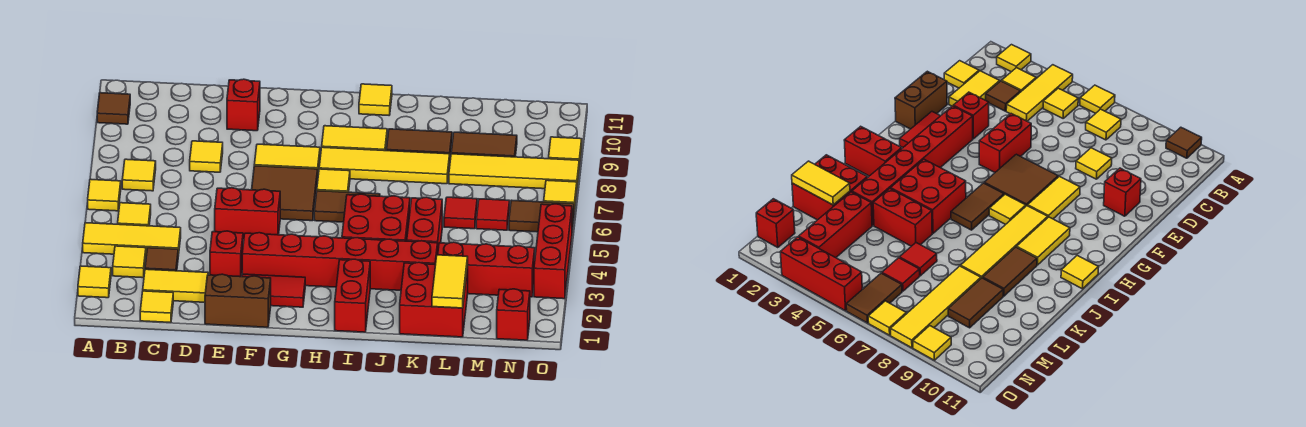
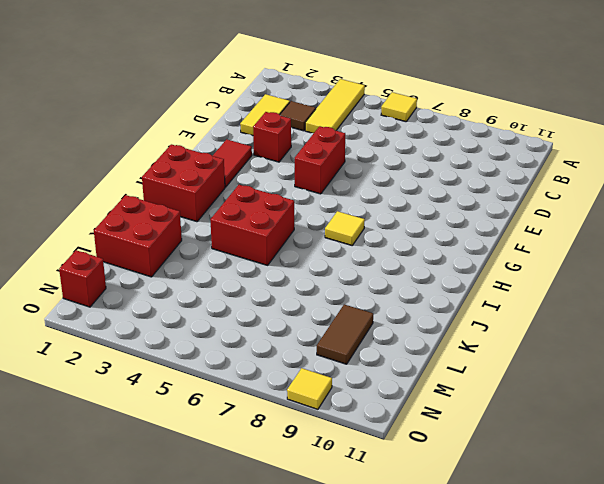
red 2x2 brick [142,144,225,222] -> red 1x2 brick [335,259,370,332]
none -> yellow 1x1 tile [78,266,111,298]
none -> brown 1x1 tile [97,93,130,124]
none -> yellow 1x1 tile [113,246,146,278]
none -> yellow 1x1 tile [118,203,151,226]

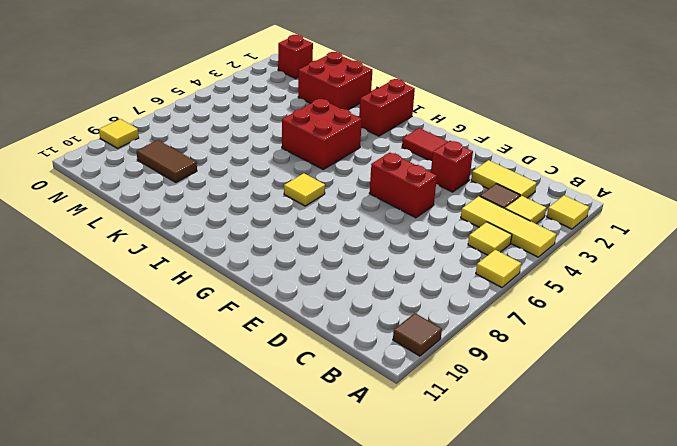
none -> yellow 1x1 tile [122,159,156,191]
none -> yellow 1x1 tile [140,291,173,323]
none -> yellow 1x1 tile [190,141,223,172]
none -> brown 1x2 brick [205,274,271,327]

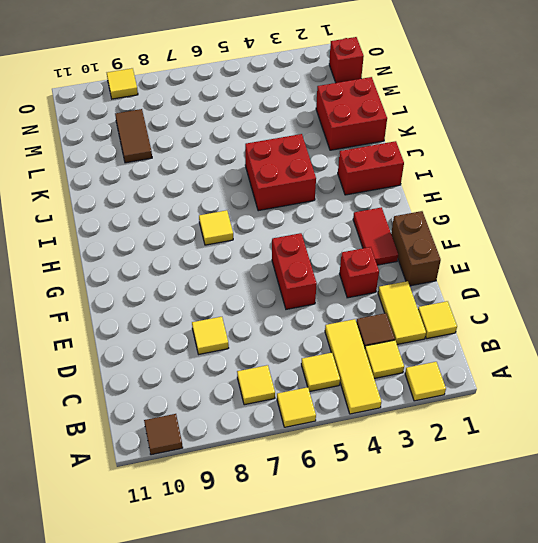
none -> red 1x1 brick [227,79,260,131]
none -> red 1x6 brick [242,233,438,290]
none -> brown 2x2 tile [252,166,318,221]
none -> yellow 1x2 tile [254,144,320,170]

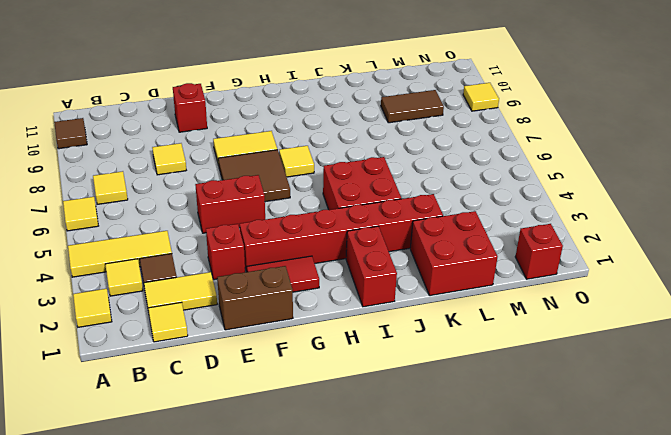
none -> yellow 1x1 tile [118,203,151,226]
none -> brown 1x2 tile [314,191,380,222]
none -> yellow 1x4 tile [319,147,450,184]
none -> yellow 1x2 tile [322,126,387,151]

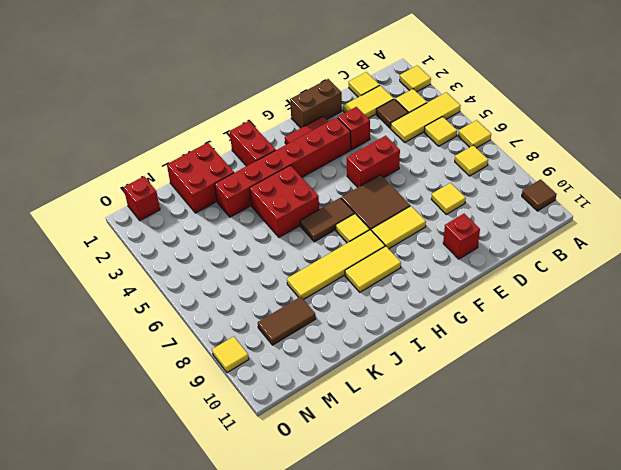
none -> yellow 1x1 tile [359,84,392,115]
none -> brown 1x2 tile [386,129,452,155]
none -> red 1x2 brick [407,197,442,248]
none -> red 1x3 brick [438,242,535,297]

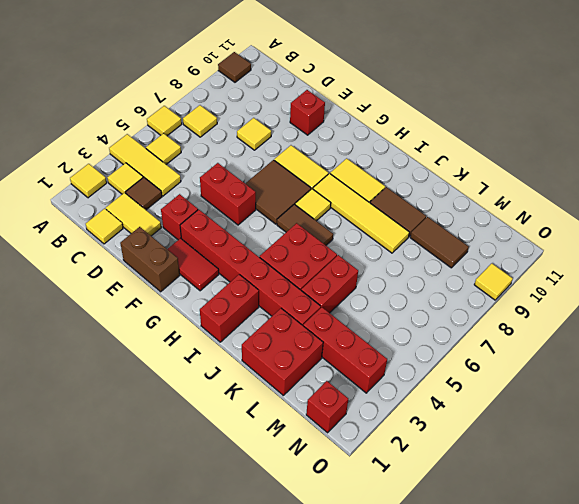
none -> yellow 1x1 tile [359,84,392,115]
none -> red 1x1 tile [444,197,477,229]
none -> yellow 1x4 tile [449,154,579,189]
none -> red 1x1 tile [476,199,510,230]

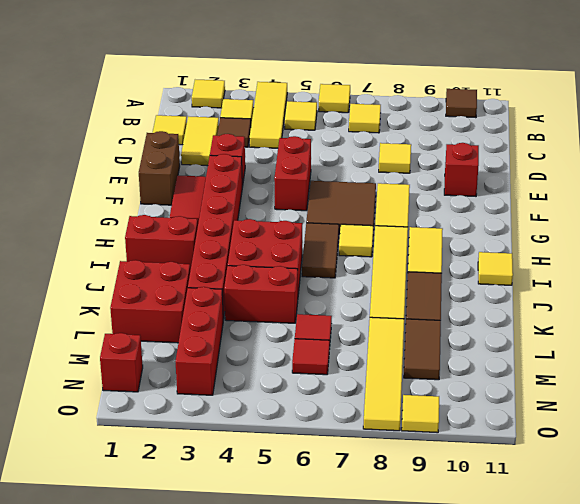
none -> brown 1x2 tile [509,200,574,232]
none -> red 1x3 brick [534,204,572,299]
none -> yellow 1x1 tile [544,180,577,212]
none -> yellow 1x2 tile [432,255,468,308]

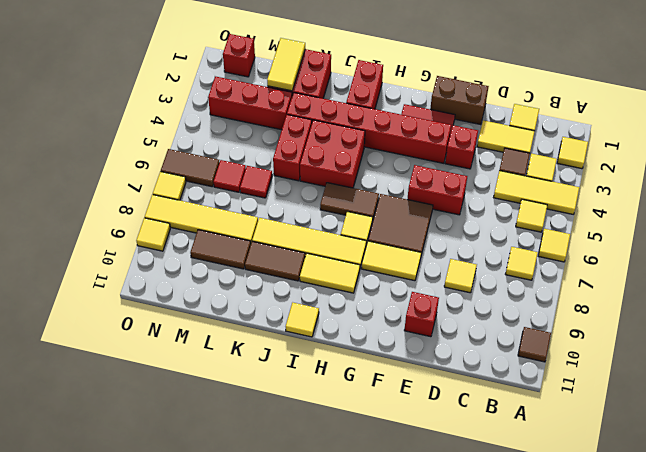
none -> red 1x3 brick [534,204,572,299]

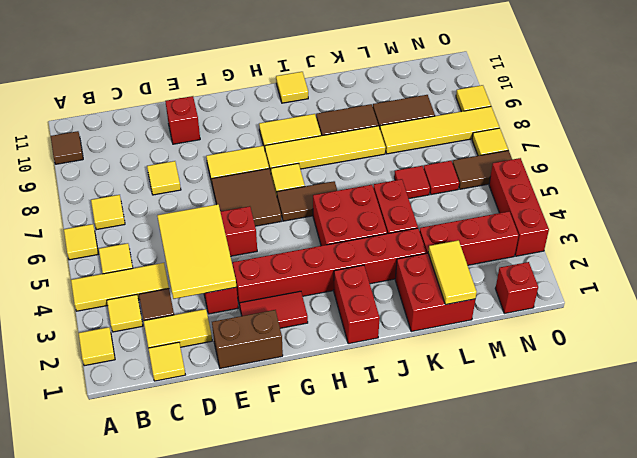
yellow 2x3 tile [157,204,236,299] -> none

